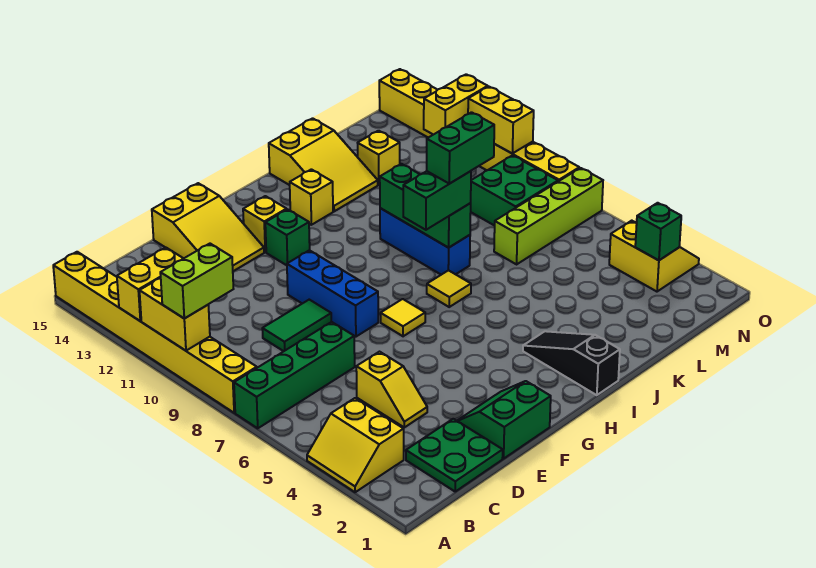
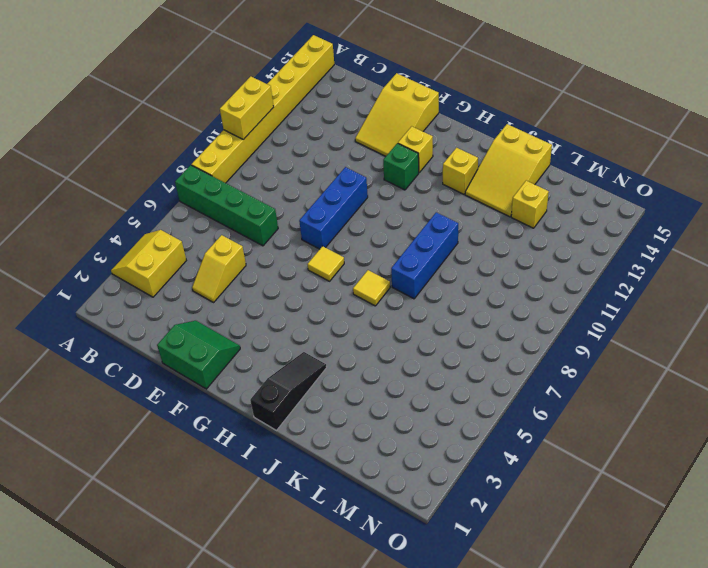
none -> green 2x2 plate [406,419,503,491]
none -> green 1x2 tile [262,300,331,351]
none -> lime 1x4 brick [494,168,603,264]
none -> green 2x2 brick [471,155,558,226]

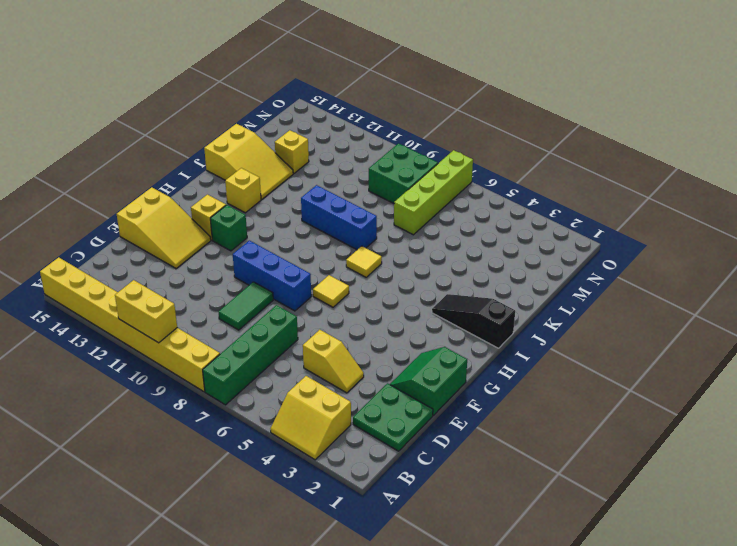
none -> yellow 2x2 slope [609,221,699,292]
none -> yellow 1x8 brick [379,69,579,181]
none -> yellow 1x2 brick [117,248,184,321]
none -> green 1x3 brick [380,164,471,248]

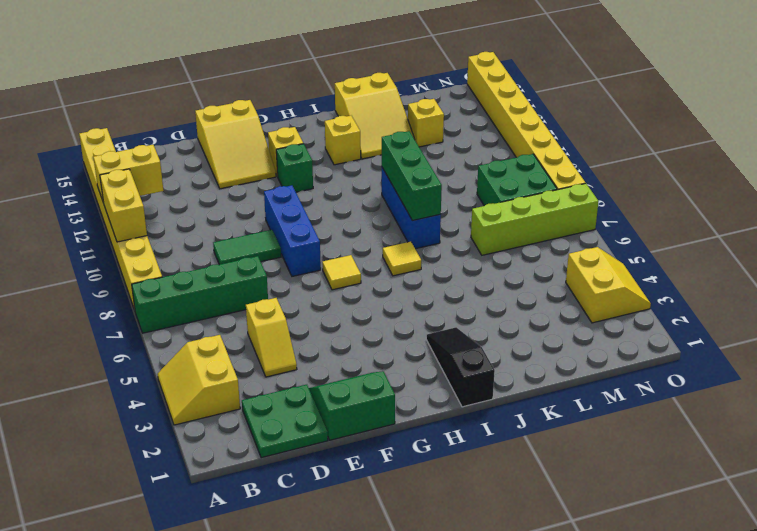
none -> green 1x1 brick [635,203,681,260]
none -> yellow 1x2 brick [424,74,488,135]
none -> yellow 1x2 brick [468,87,534,153]
none -> lime 1x2 brick [160,244,233,319]

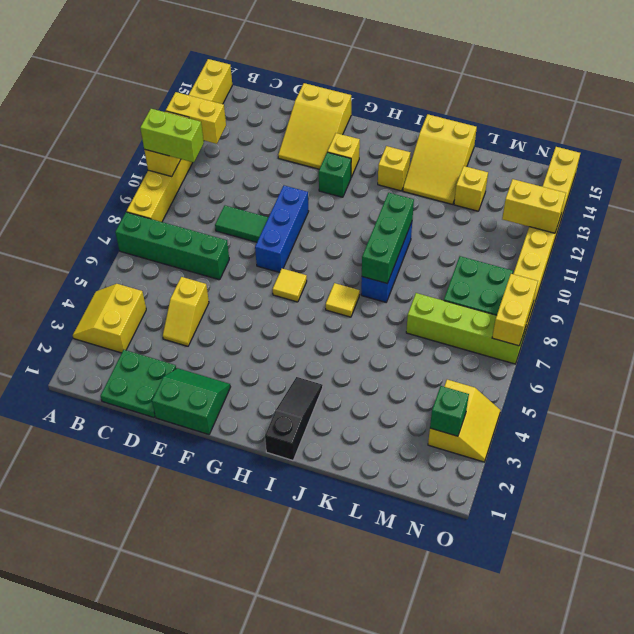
yellow 1x2 brick [492,274,538,346] -> yellow 1x2 brick moved to [468,87,534,153]
none -> green 1x2 brick [403,171,471,230]
none -> green 1x2 brick [427,112,494,184]

